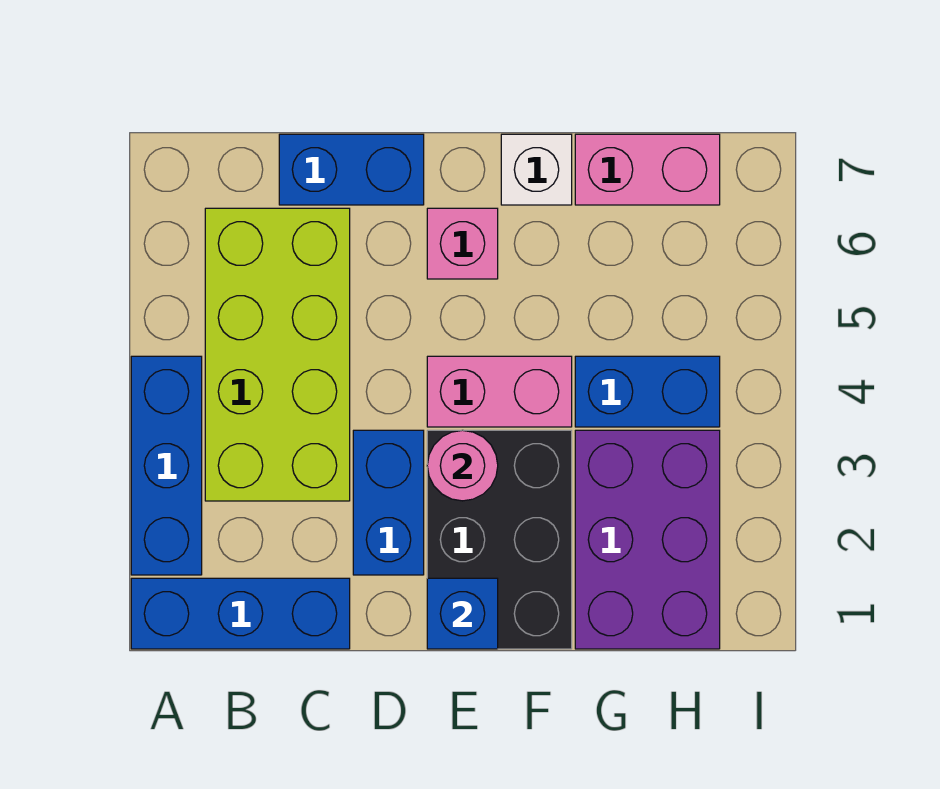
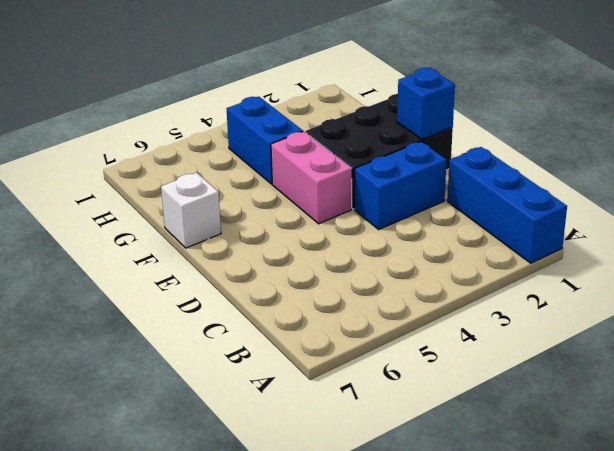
none -> blue 1x3 brick [131,356,202,575]
none -> lime 2x4 brick [205,208,350,501]
none -> blue 1x2 brick [279,134,424,205]

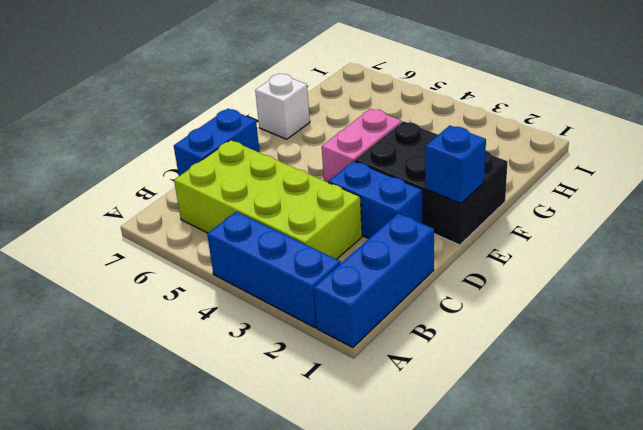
none -> pink 1x1 brick [427,208,498,279]
none -> purple 2x3 brick [575,430,720,649]
none -> blue 1x2 brick [575,356,720,427]

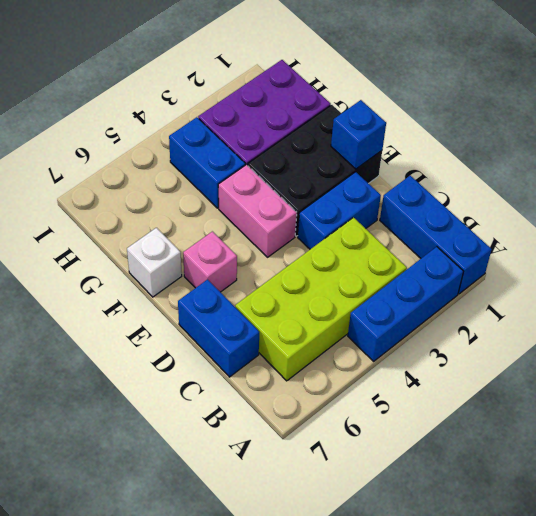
none -> pink 1x2 brick [575,134,720,205]
none -> pink 1x1 round brick [427,430,498,501]

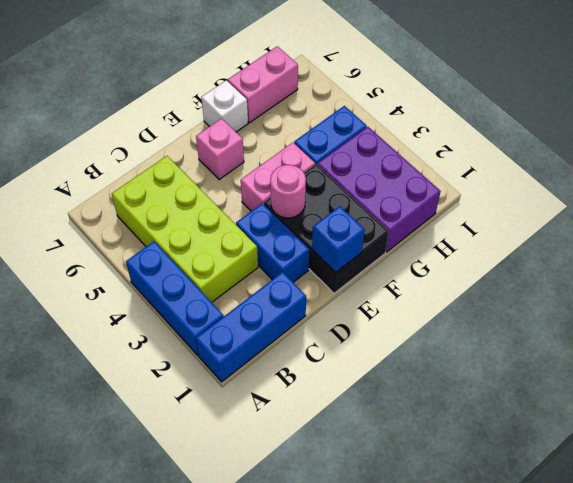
none -> blue 1x2 brick [279,134,424,205]

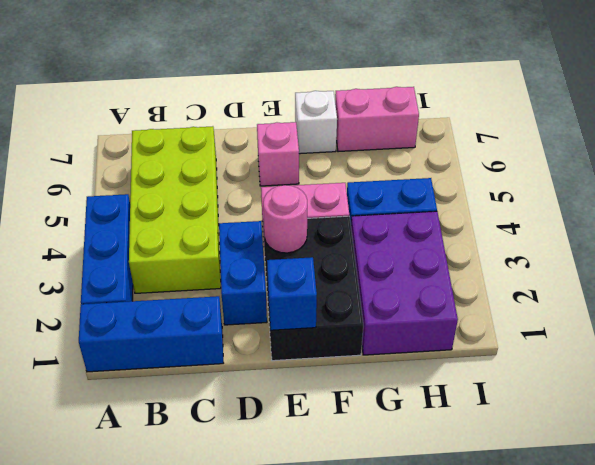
none -> blue 1x2 brick [279,134,424,205]

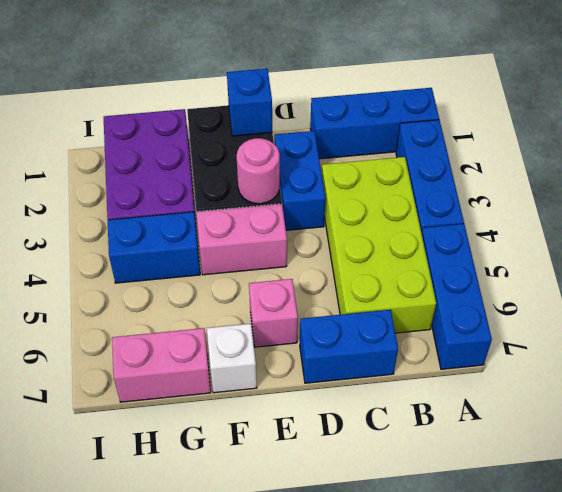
blue 1x3 brick [422,224,492,369] -> none

